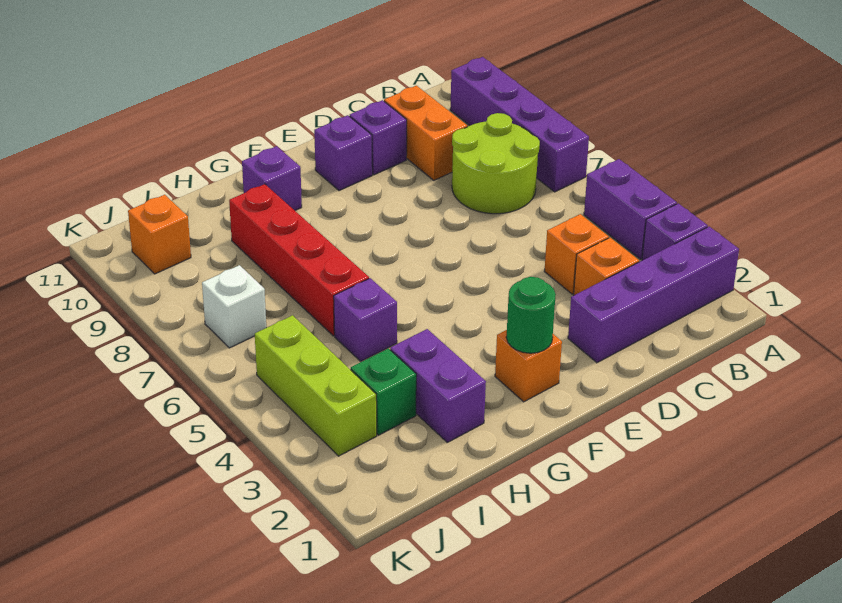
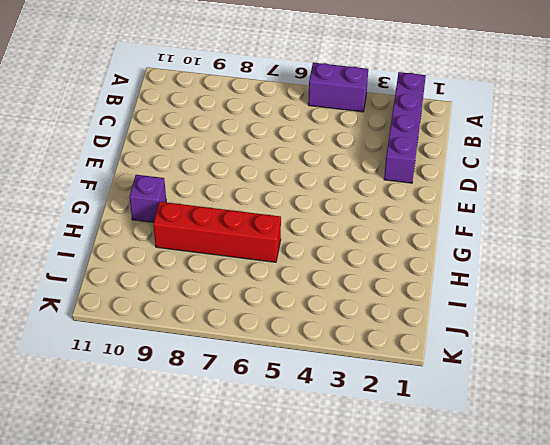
none -> purple 1x1 brick [642,203,708,260]
none -> purple 1x4 brick [450,57,589,192]
none -> lime 2x2 round brick [452,113,540,214]

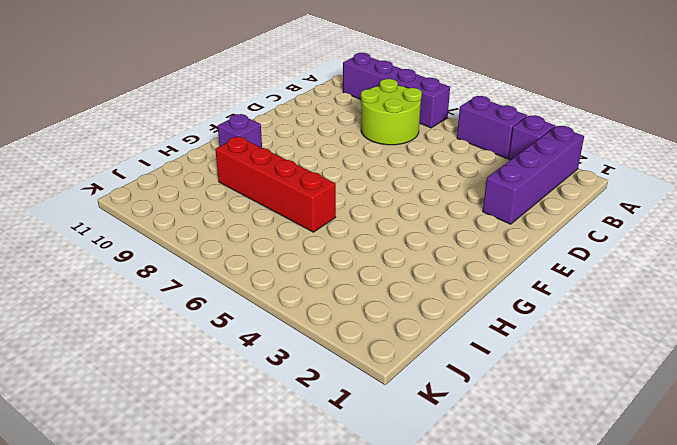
none -> orange 1x1 brick [574,238,639,295]
none -> orange 1x1 brick [544,214,609,294]
none -> orange 1x2 brick [384,86,467,180]

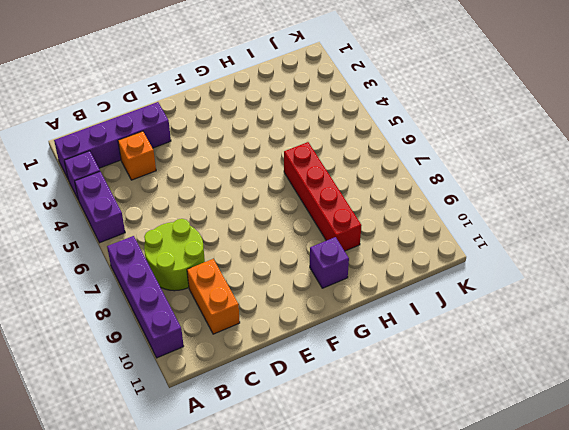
none -> orange 1x1 brick [544,214,609,294]
none -> purple 1x1 brick [350,100,407,175]
none -> purple 1x1 brick [314,115,372,191]

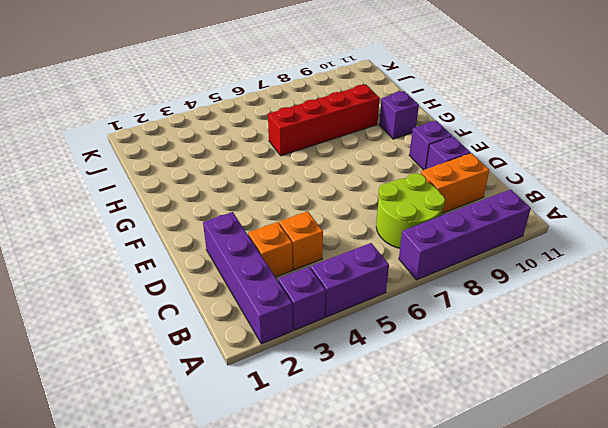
none -> orange 1x1 brick [495,330,562,402]
none -> purple 1x2 brick [390,329,486,442]
none -> purple 1x1 brick [334,278,397,361]

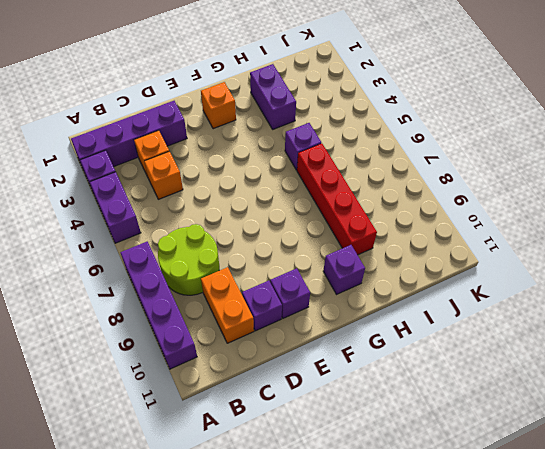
none -> green 1x1 brick [351,348,416,435]
none -> lime 1x3 brick [255,315,377,456]
none -> white 1x1 brick [202,265,266,348]

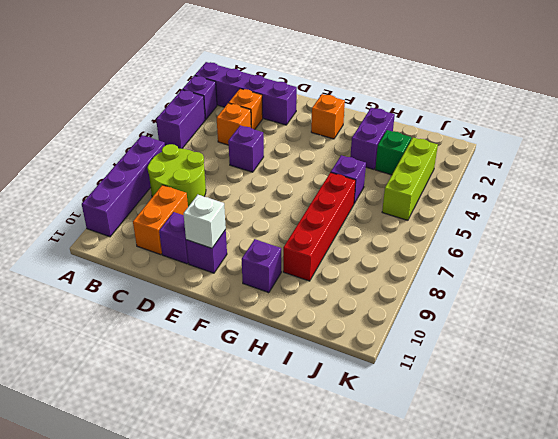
purple 1x1 brick [228,125,264,172] -> none
white 1x1 brick [184,195,226,248] -> white 1x1 brick moved to [202,265,266,348]
none -> orange 1x1 brick [128,195,191,274]
none -> green 1x1 round brick [506,277,556,353]

